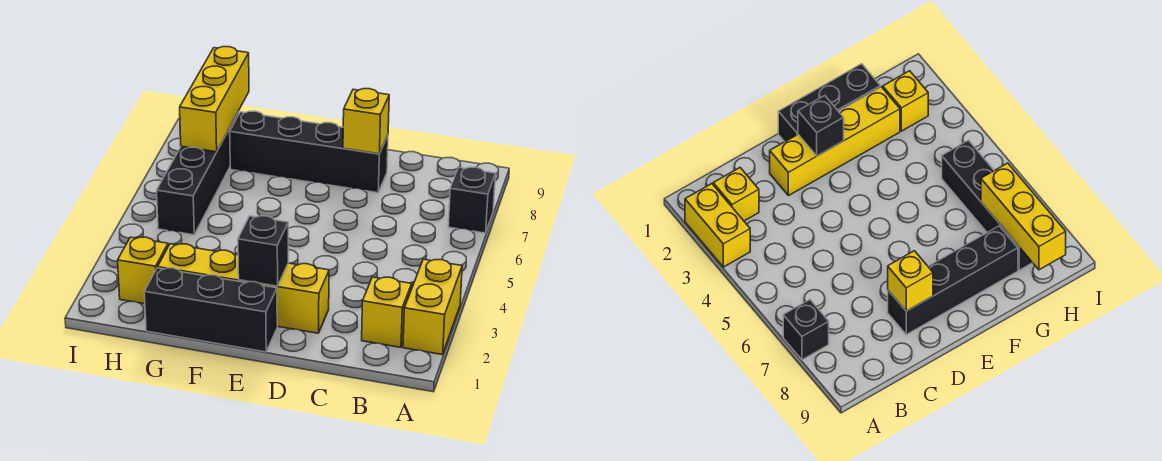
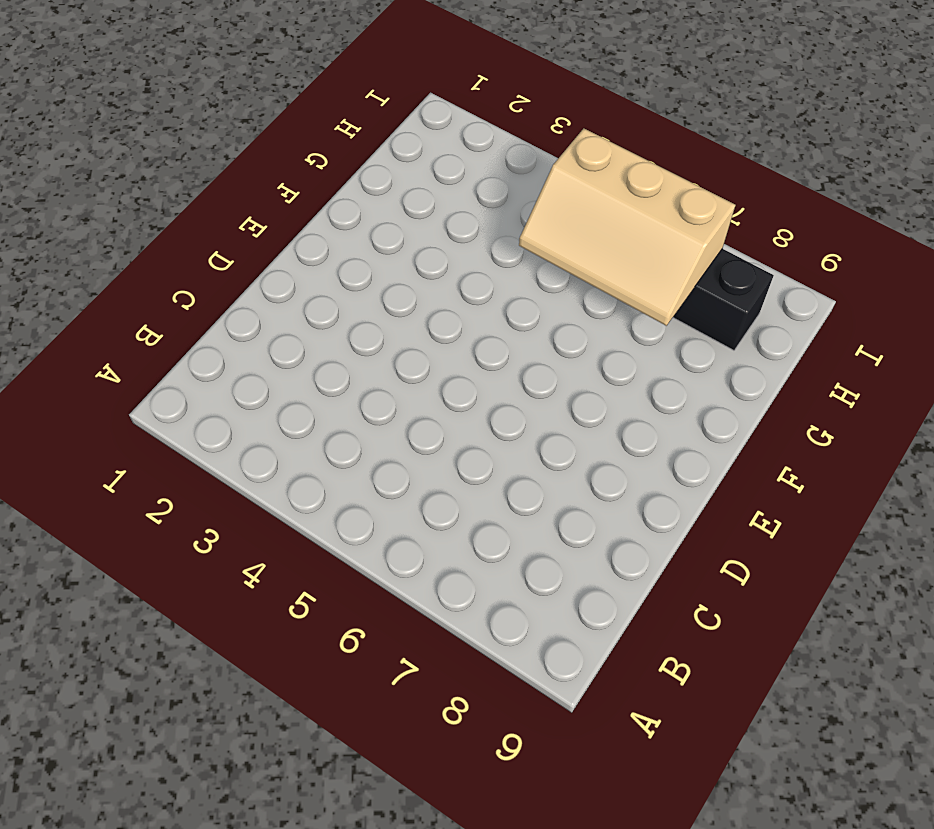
tan 2x3 slope [519,128,735,326] -> yellow 1x3 brick [180,47,249,152]
none -> yellow 1x2 brick [403,259,462,355]
none -> black 1x1 brick [448,167,495,233]

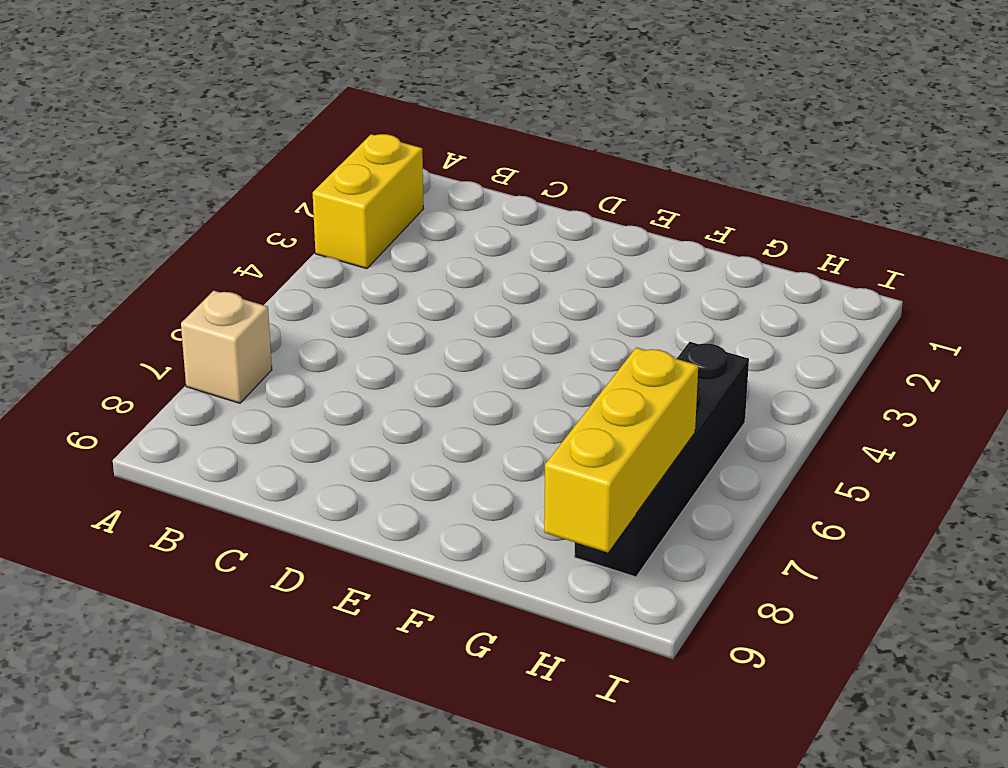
tan 1x1 brick [181,291,272,403] -> black 1x1 brick [448,167,495,233]
none -> yellow 1x1 brick [362,277,412,347]
none -> yellow 1x4 brick [158,244,329,333]

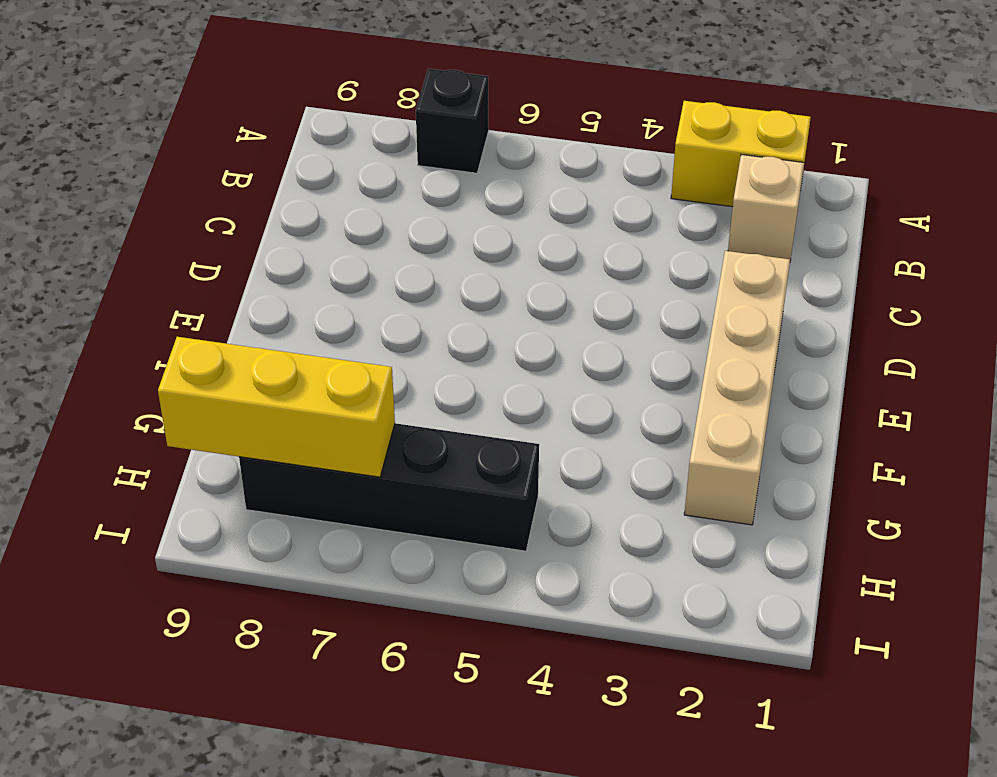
tan 1x1 brick [728,155,804,260] -> yellow 1x1 brick [362,277,412,347]
tan 1x4 brick [684,251,790,525] -> yellow 1x4 brick [158,244,329,333]
none -> black 1x4 brick [230,111,388,193]
none -> black 1x3 brick [144,268,277,352]

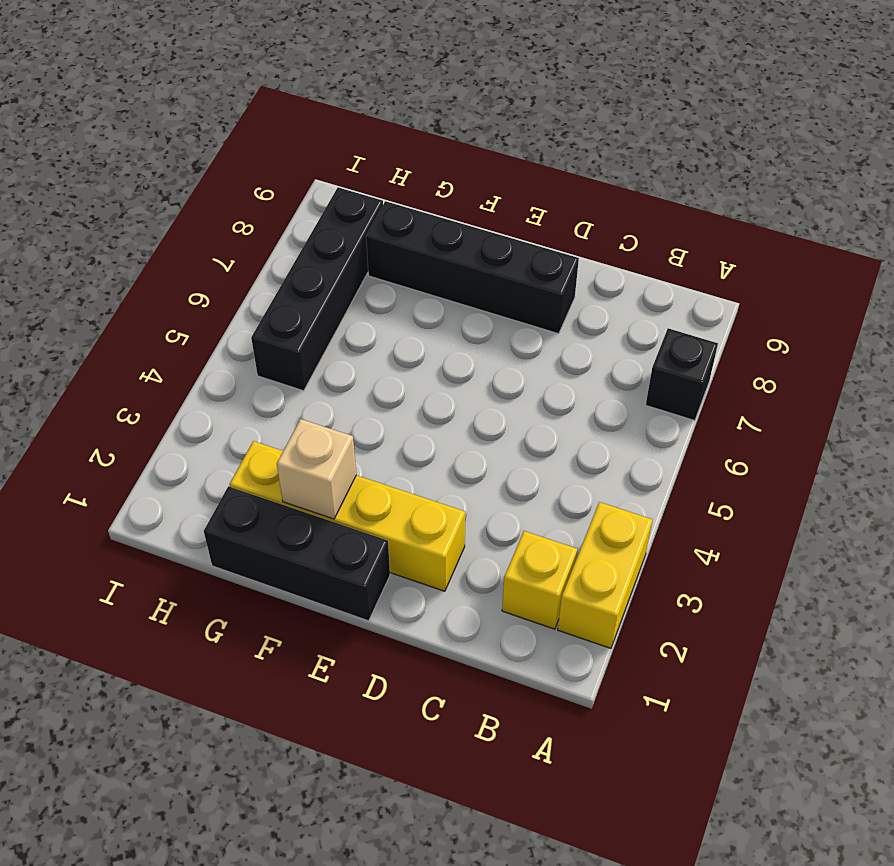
tan 1x1 brick [277,419,356,519] -> none
none -> yellow 1x1 brick [118,237,168,304]
none -> yellow 1x1 brick [343,89,389,154]

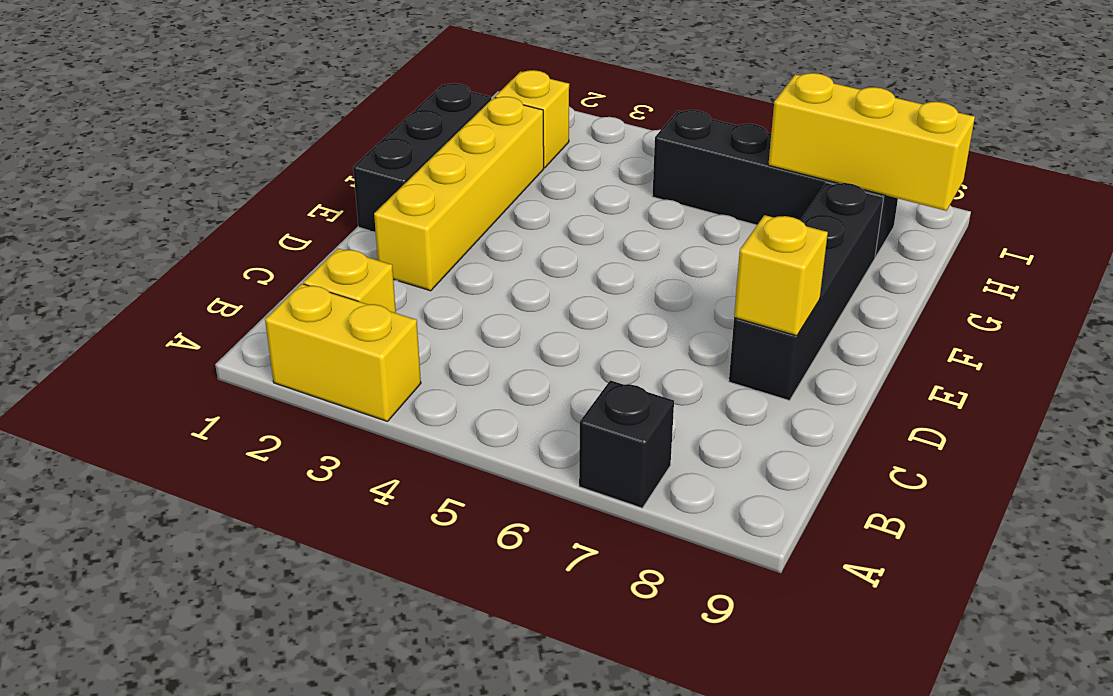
none -> black 1x1 brick [238,216,288,286]

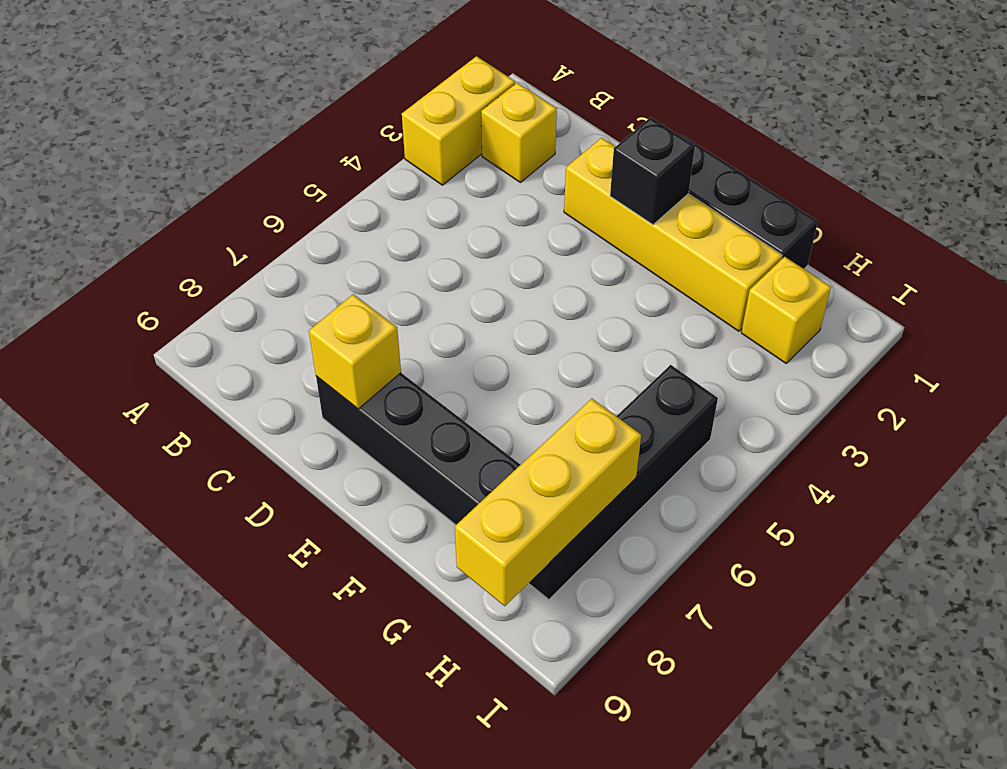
none -> black 1x1 brick [448,167,495,233]

